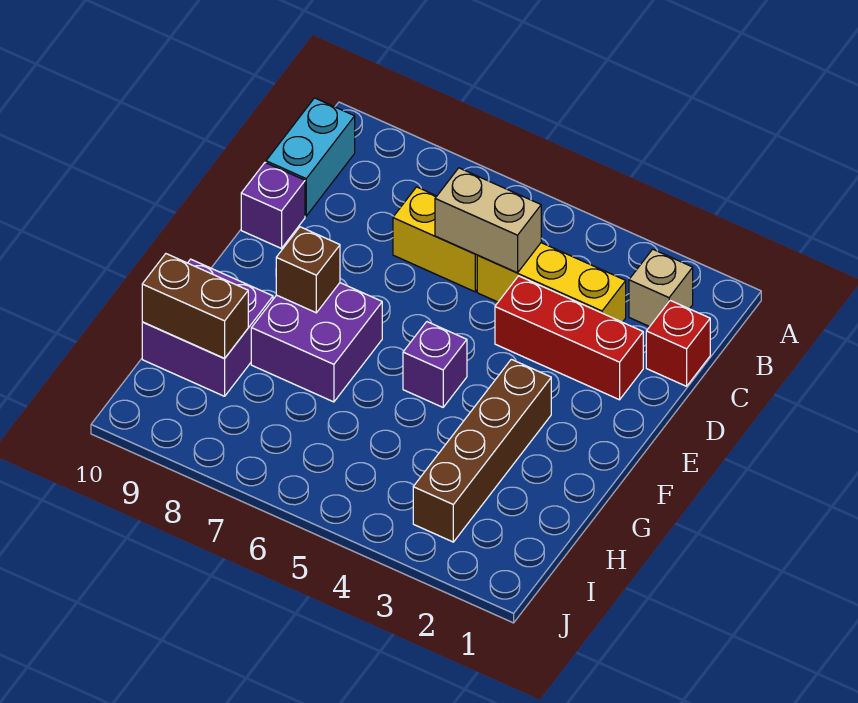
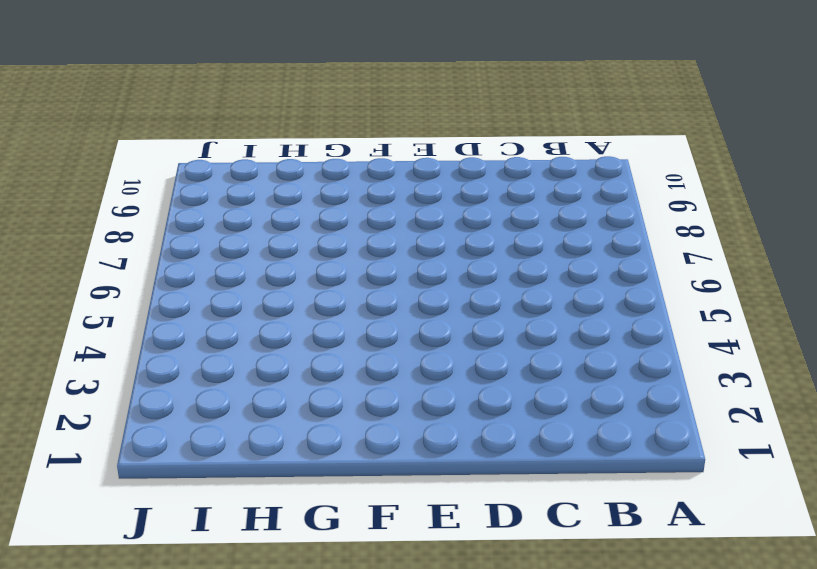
none -> tan 1x1 brick [629,249,693,327]
none -> cyan 1x2 brick [266,98,355,216]
none -> red 1x1 brick [646,300,710,386]

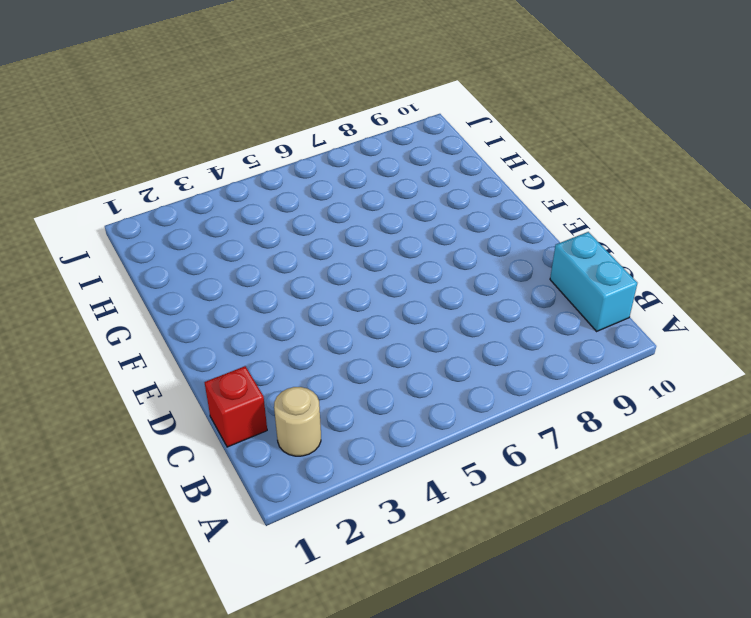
tan 1x1 round brick [274,387,321,456] -> tan 1x1 brick [629,249,693,327]
none -> yellow 1x3 brick [477,243,626,322]
none -> yellow 1x2 brick [393,187,478,292]
none -> red 1x3 brick [495,276,643,400]

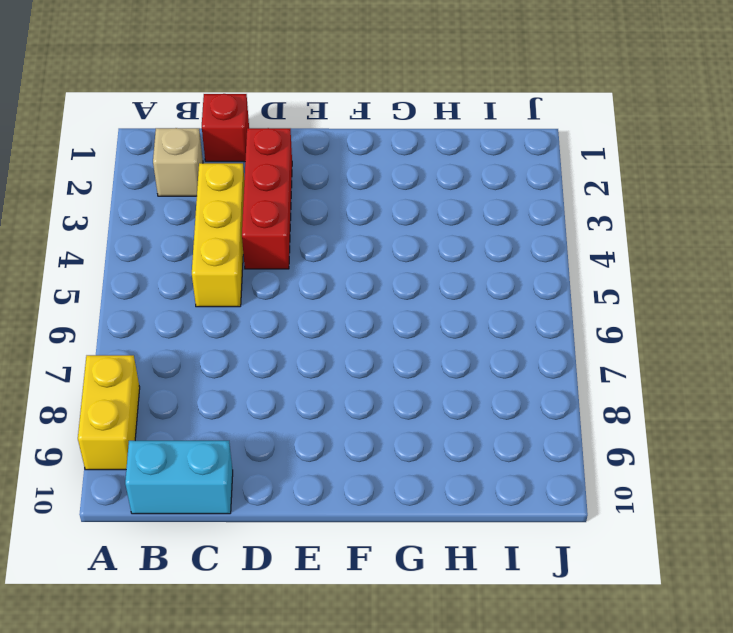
yellow 1x2 brick [78,355,140,470] -> yellow 1x2 brick moved to [393,187,478,292]
none -> purple 1x1 brick [241,163,305,248]
none -> brown 1x4 brick [413,359,551,542]
none -> purple 1x1 brick [403,322,467,407]

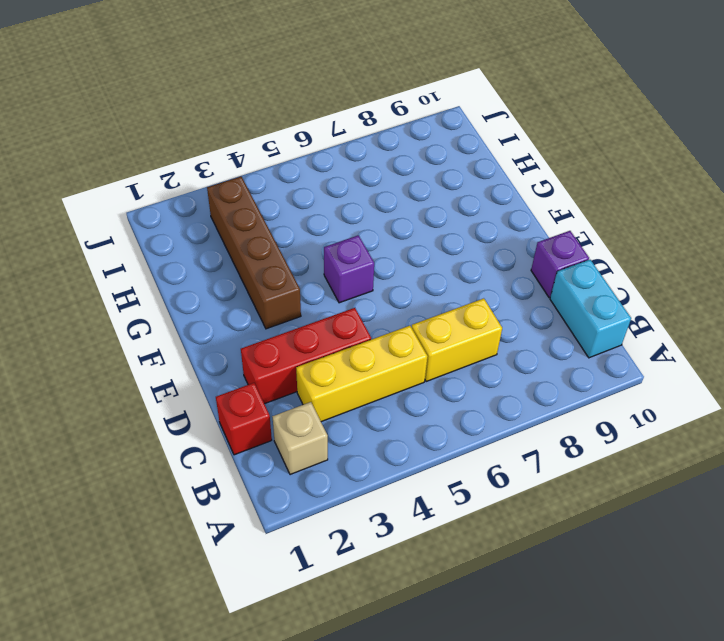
none -> purple 2x2 brick [251,283,382,402]
none -> purple 2x2 brick [142,259,273,396]
none -> tan 1x2 brick [435,168,541,273]

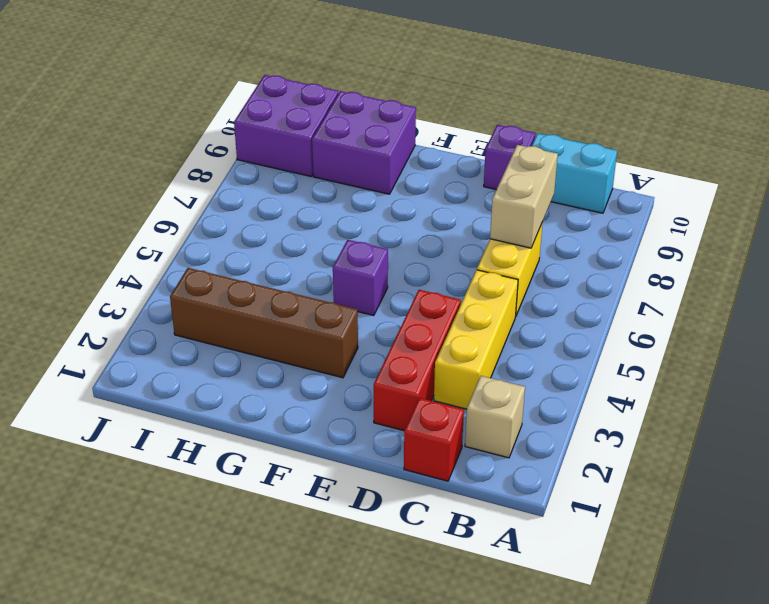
tan 1x2 brick [490,145,558,248] -> tan 1x2 brick moved to [435,168,541,273]
purple 2x2 brick [234,75,338,176] -> purple 2x2 brick moved to [251,283,382,402]
none -> brown 1x1 brick [276,227,340,313]
none -> brown 1x2 brick [142,254,248,359]

